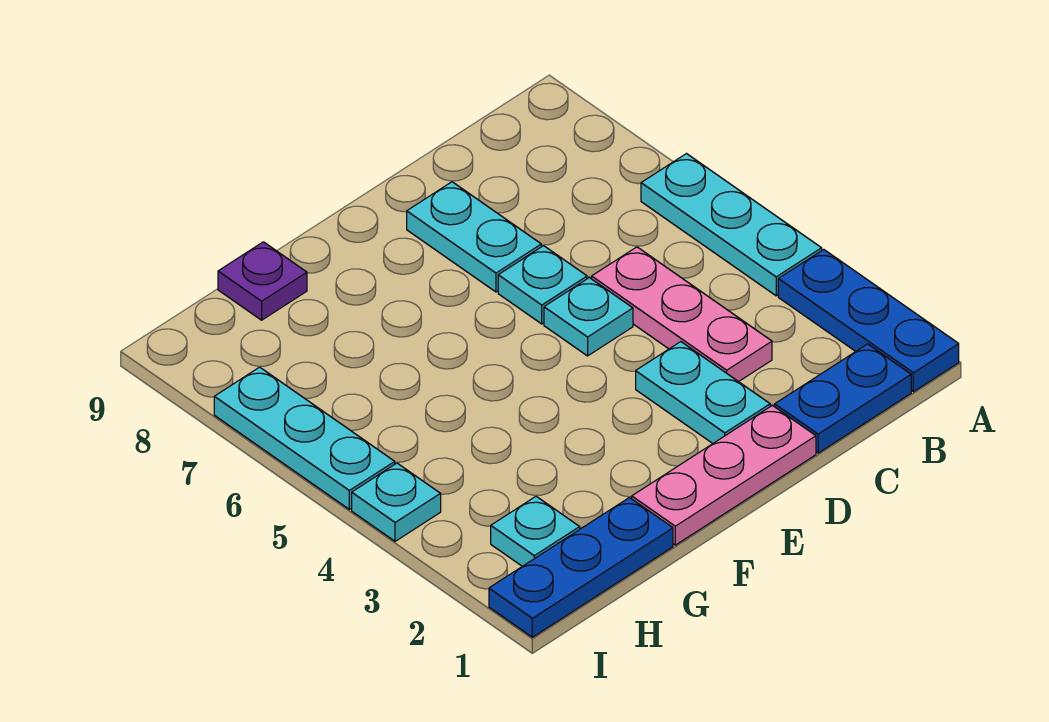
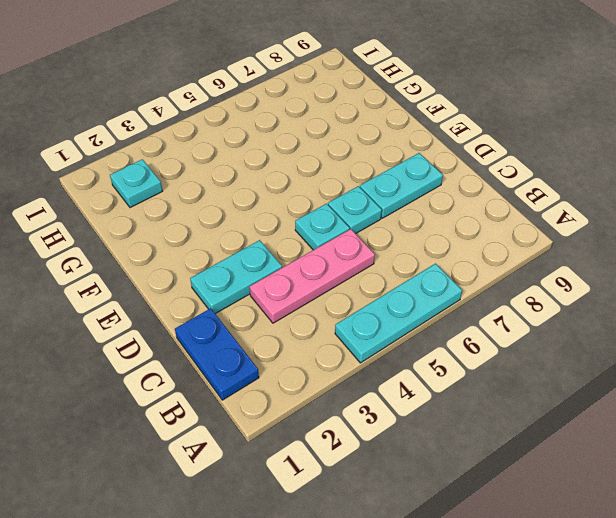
none -> blue 1x3 plate [778,249,959,392]
none -> pink 1x3 plate [632,405,816,545]
none -> blue 1x3 plate [489,498,673,637]

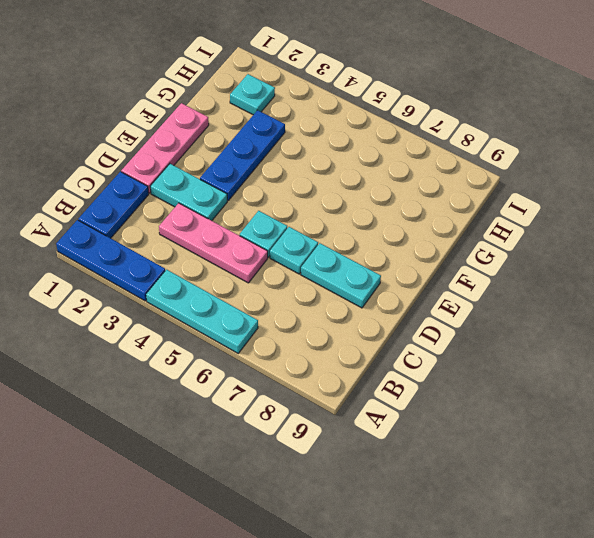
blue 1x3 plate [200,110,285,200] -> blue 1x3 plate moved to [489,498,673,637]
none -> purple 1x1 plate [218,242,307,320]
none -> cyan 1x1 plate [352,463,441,541]
none -> cyan 1x3 plate [214,367,395,509]

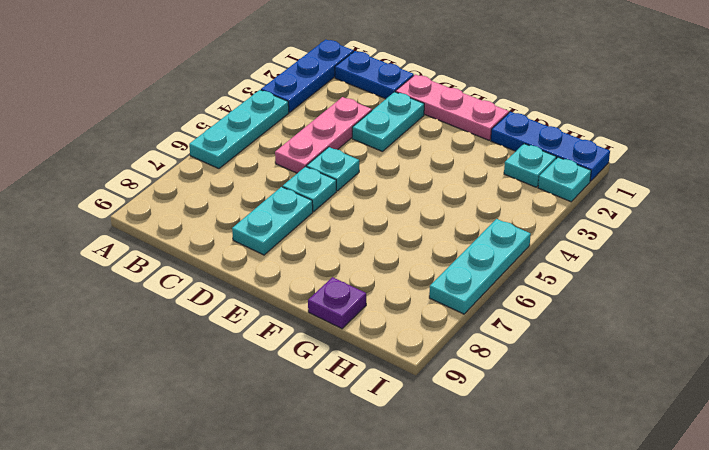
cyan 1x1 plate [538,157,591,202] -> cyan 1x1 plate moved to [352,463,441,541]

